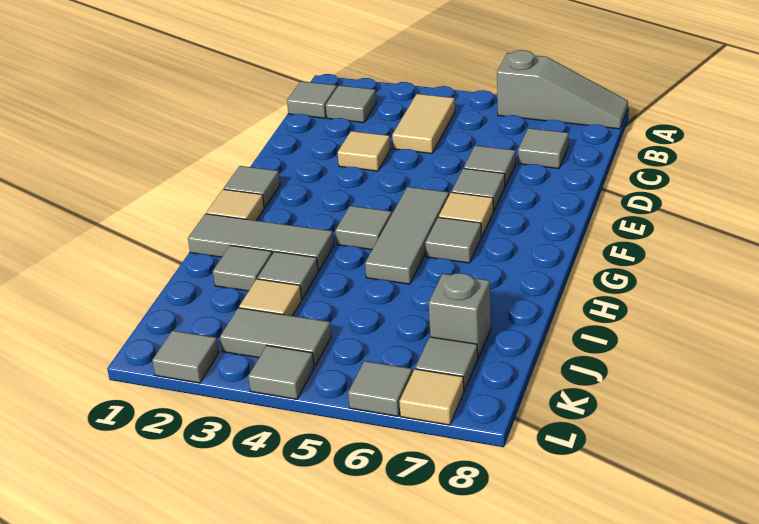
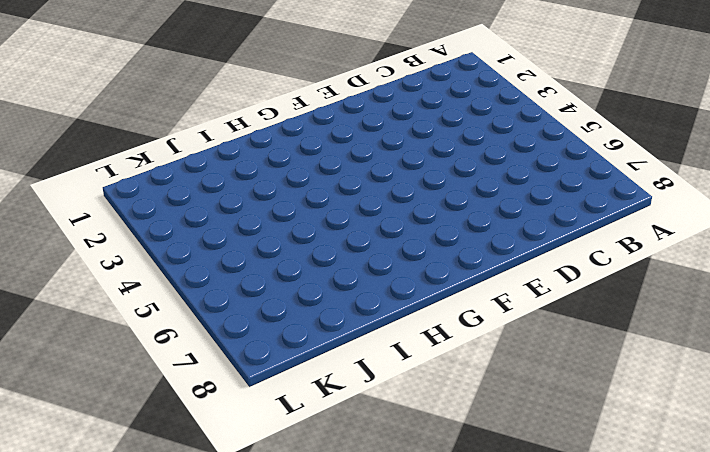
none -> grey 1x3 slope [497,50,628,129]
none -> grey 1x1 tile [287,81,337,118]
none -> grey 1x1 tile [326,85,376,123]

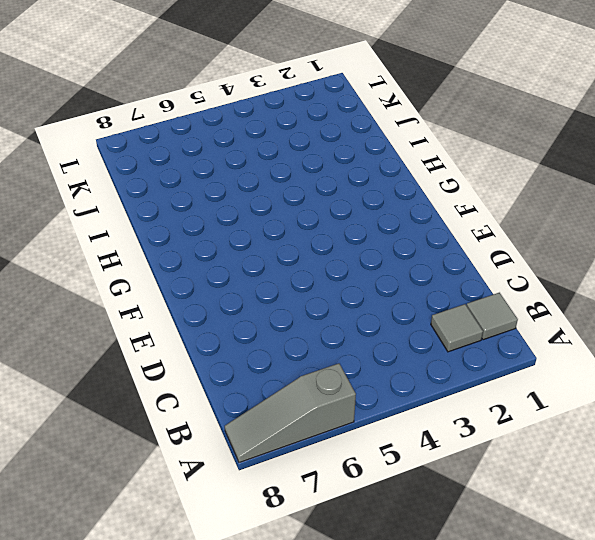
none -> tan 1x2 tile [392,94,455,154]
none -> grey 1x1 tile [518,128,568,169]
none -> tan 1x1 tile [338,131,391,171]

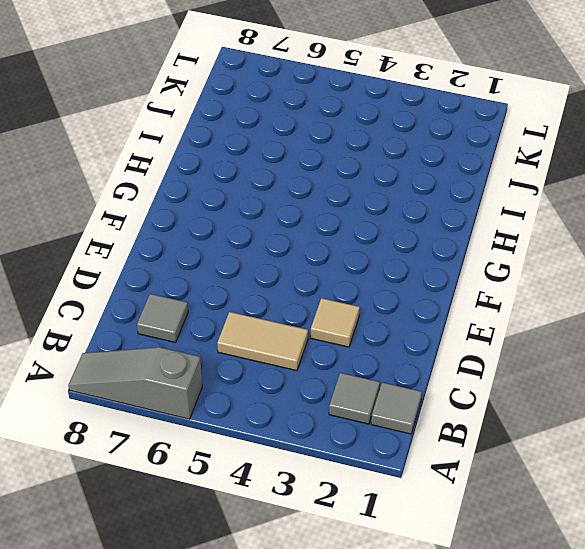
tan 1x2 tile [217,312,308,371] -> tan 1x2 tile turned to [392,94,455,154]
none -> grey 1x1 tile [464,146,516,186]
none -> grey 1x1 tile [451,168,505,211]
none -> grey 1x1 tile [224,166,280,208]

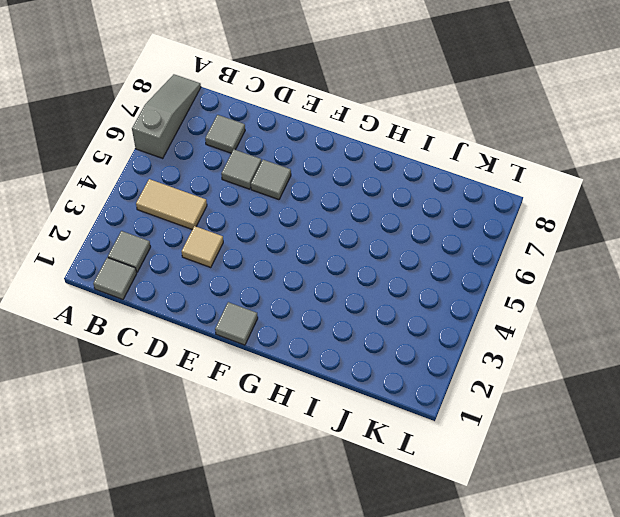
none -> grey 1x3 tile [365,187,449,284]
none -> tan 1x1 tile [439,192,493,237]
none -> tan 1x1 tile [206,189,264,221]

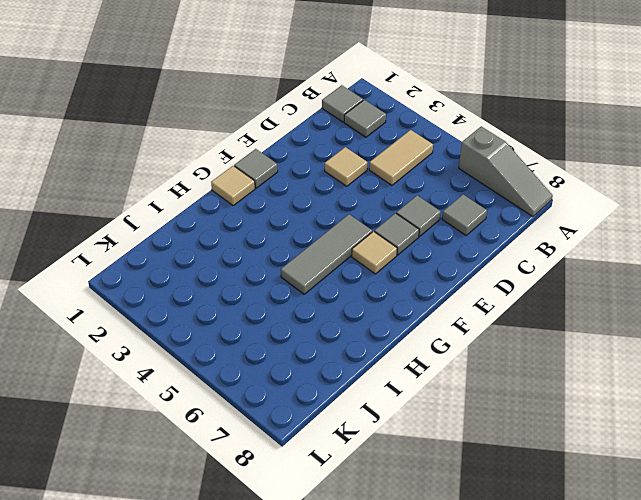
none -> grey 1x1 tile [335,206,392,250]
none -> grey 1x1 tile [425,217,481,263]
none -> grey 1x3 tile [188,214,334,271]

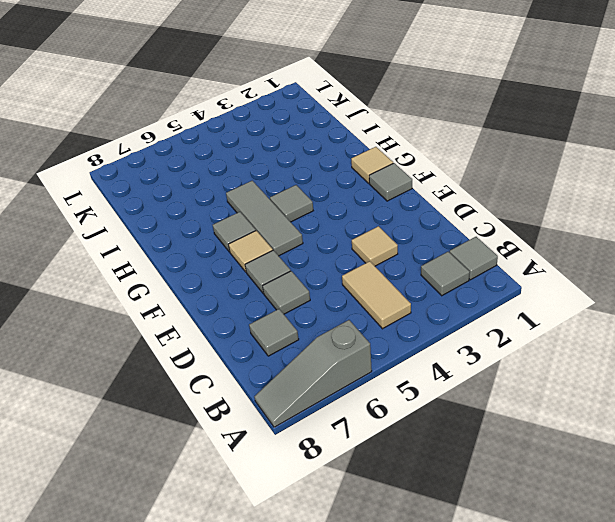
none -> grey 1x3 tile [188,214,334,271]
none -> grey 1x1 tile [213,245,272,291]
none -> grey 1x1 tile [258,252,318,299]

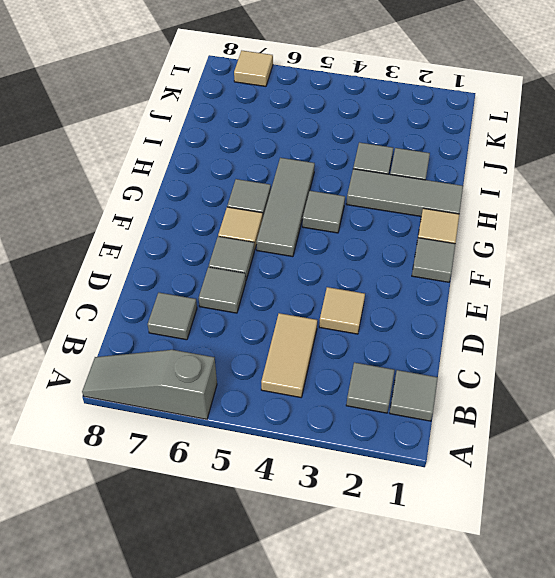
none -> tan 1x1 tile [239,279,302,316]
none -> grey 1x1 brick [429,273,491,358]
none -> grey 1x2 tile [220,308,331,367]

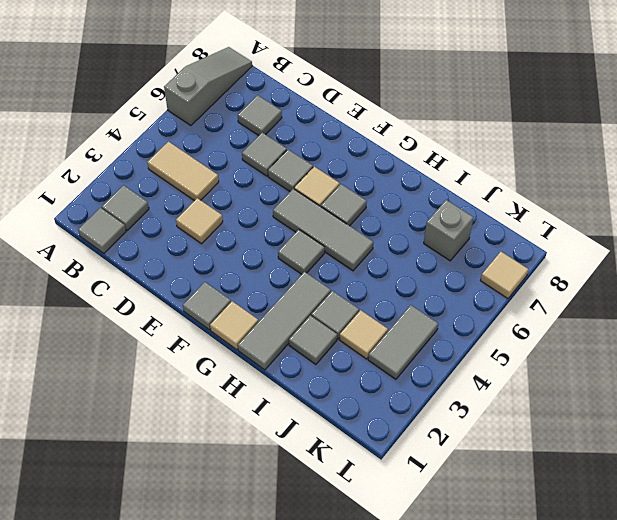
none -> grey 1x1 tile [415,337,478,391]
none -> grey 1x1 tile [152,330,219,383]
none -> grey 1x1 tile [248,346,314,399]

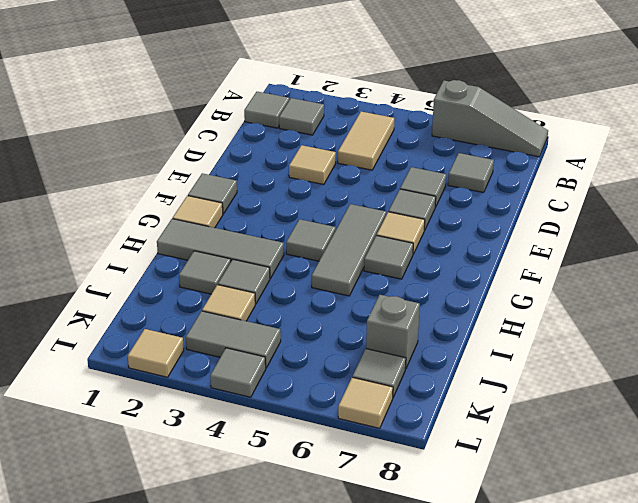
tan 1x1 tile [128,329,184,377] -> grey 1x1 tile [152,330,219,383]
none -> grey 1x1 tile [348,361,412,416]

